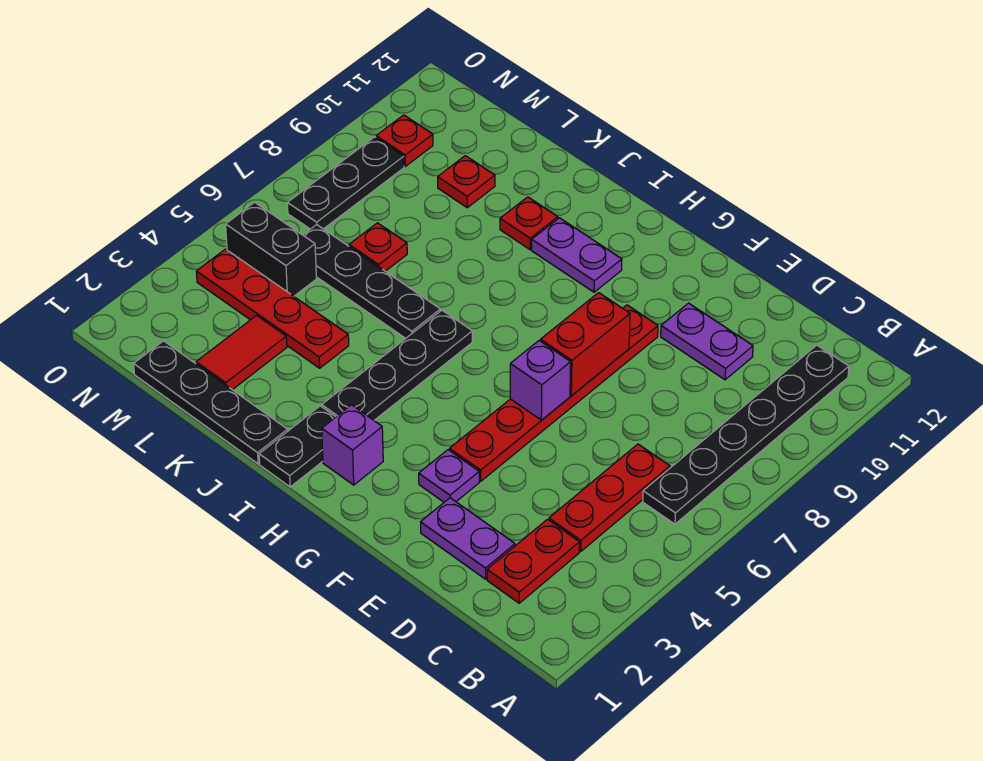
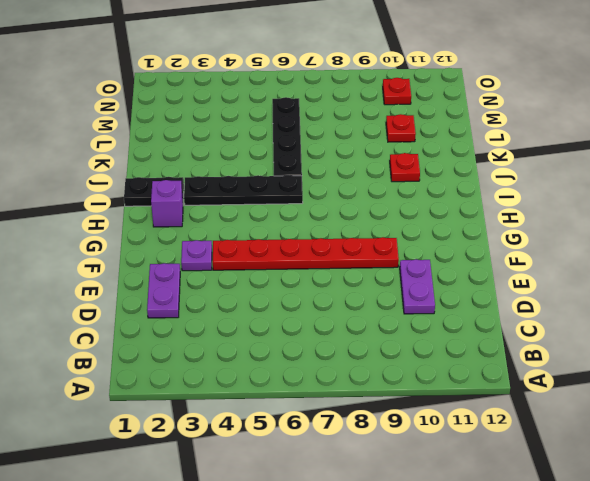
none -> black 1x6 plate [643,345,849,524]
none -> red 1x2 plate [487,519,580,603]
none -> red 1x3 plate [549,444,670,551]

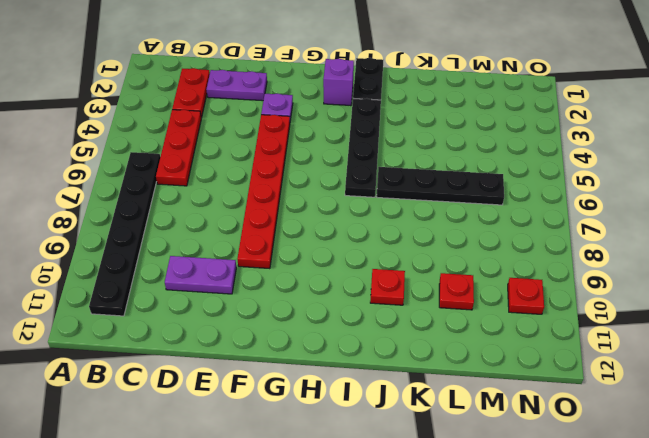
none -> purple 1x2 plate [532,218,622,292]
none -> black 1x4 plate [134,341,288,464]
none -> red 1x4 plate [196,249,349,368]

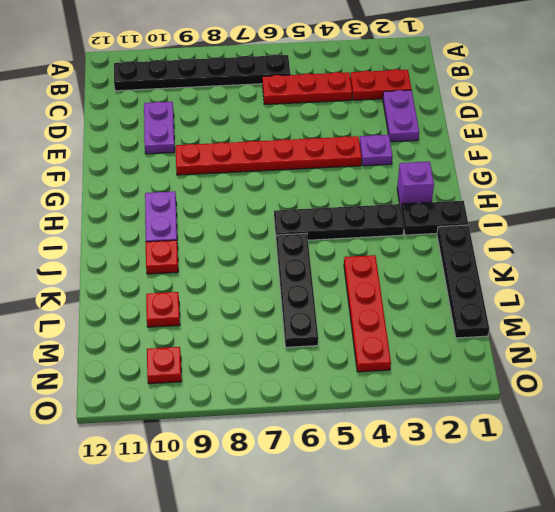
none -> red 1x2 tile [196,315,287,390]
none -> red 1x1 plate [349,223,407,271]
none -> black 1x2 brick [226,202,316,296]

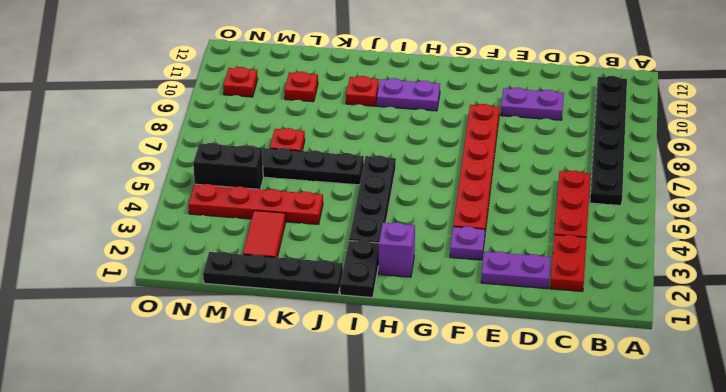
none -> black 1x3 plate [287,137,404,229]
none -> purple 1x1 brick [510,341,571,420]
none -> red 1x2 brick [541,293,630,396]

